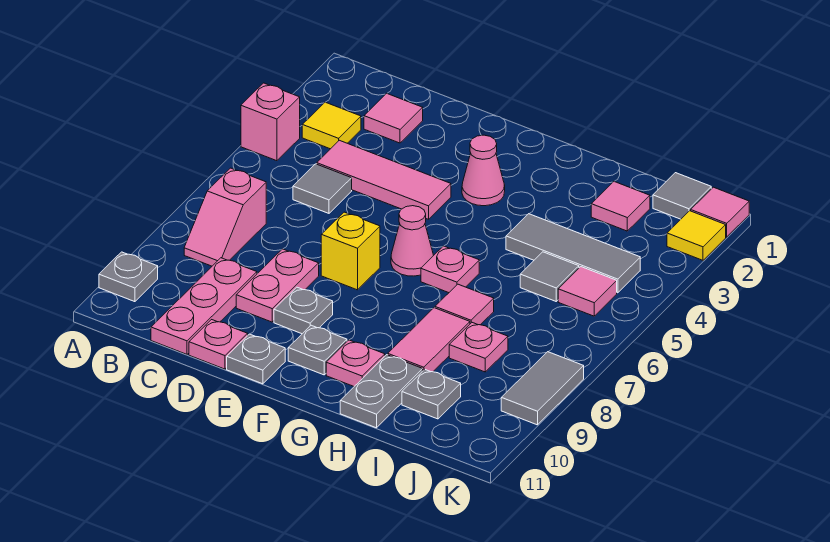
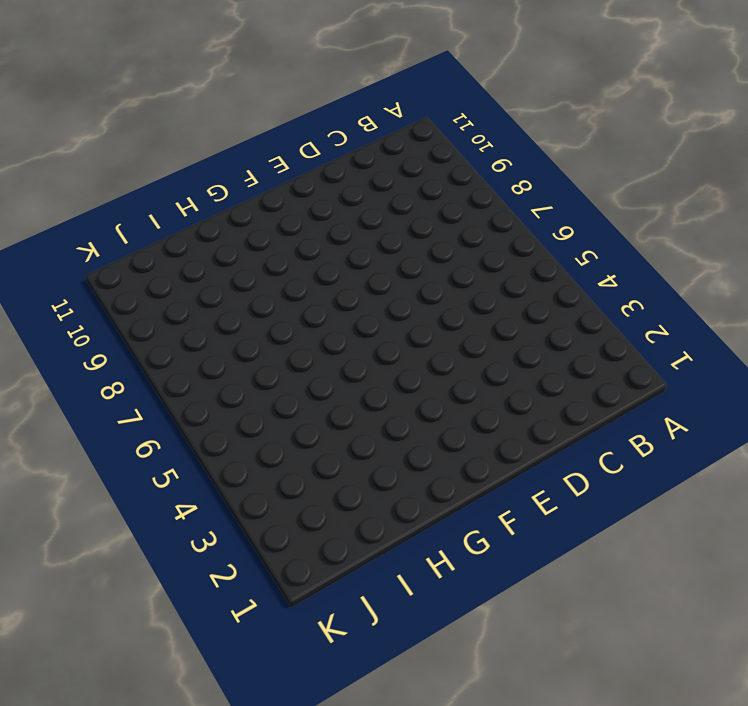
none -> pink 1x1 brick [241,83,300,161]
none -> grey 1x1 plate [99,252,158,302]
none -> yellow 1x1 tile [302,102,361,149]
none -> pink 1x2 slope [184,168,266,266]

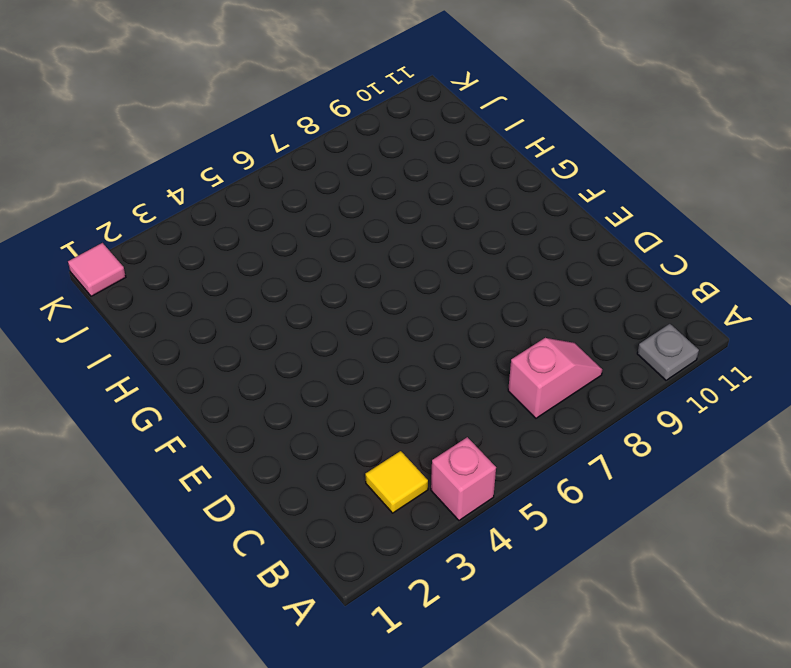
none -> pink 1x1 tile [364,93,423,143]
none -> pink 1x3 tile [317,140,451,219]
none -> grey 1x1 tile [293,164,352,213]
none -> pink 1x3 plate [151,258,257,354]

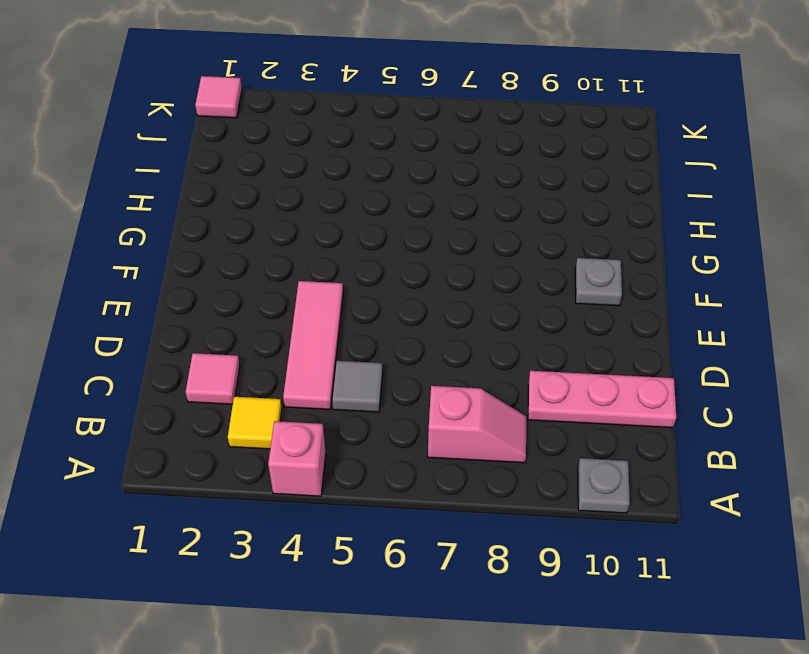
none -> pink 1x2 plate [236,249,319,322]
none -> pink 1x1 plate [189,320,248,369]
none -> yellow 1x1 brick [321,212,380,290]
none -> grey 1x1 plate [274,287,333,334]

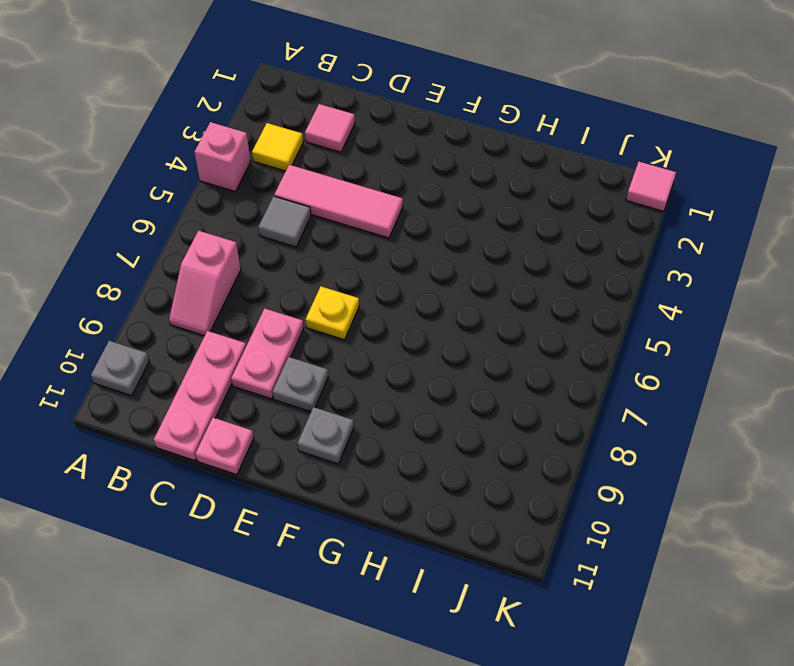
yellow 1x1 plate [305,287,359,340] -> yellow 1x1 brick [321,212,380,290]
none -> grey 1x1 plate [227,334,285,384]
none -> pink 1x1 cone [462,135,505,206]
none -> pink 1x1 cone [391,206,434,276]
none -> pink 1x1 plate [421,246,479,293]

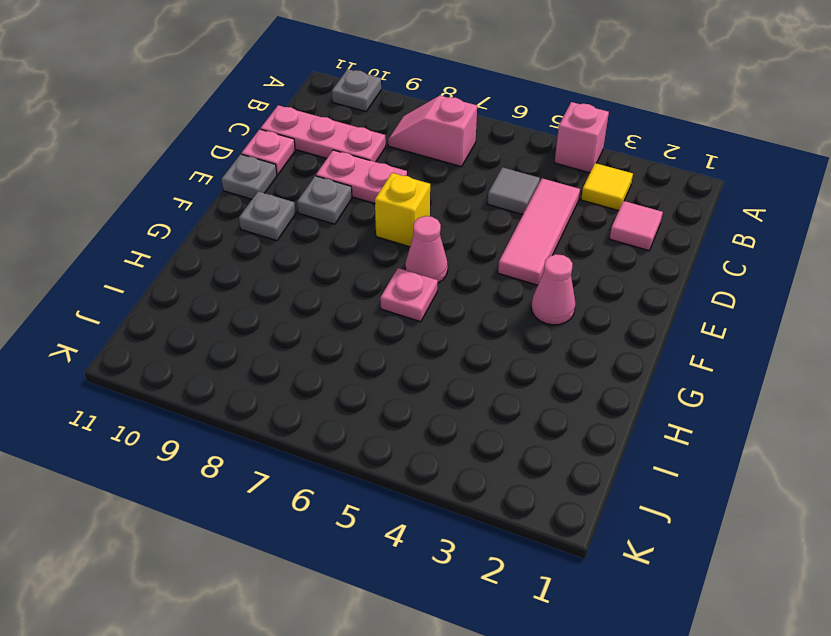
none -> pink 1x1 plate [326,340,385,386]
none -> grey 1x3 tile [506,214,640,293]
none -> pink 1x1 tile [435,284,494,325]
none -> pink 1x2 tile [387,308,470,372]

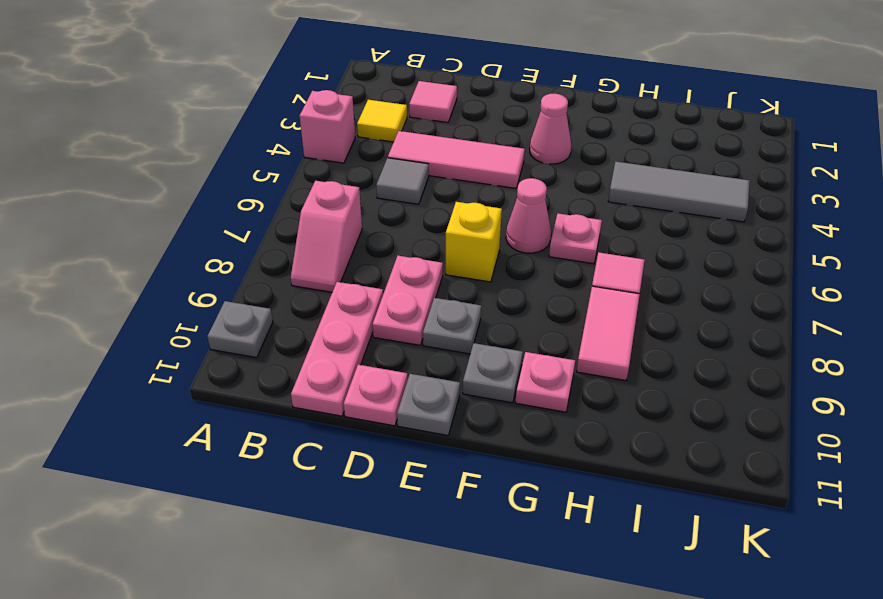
none -> grey 1x2 plate [340,355,423,428]
none -> pink 1x1 tile [591,181,650,231]
none -> grey 1x1 tile [520,252,579,301]
none -> pink 1x1 plate [449,323,508,372]

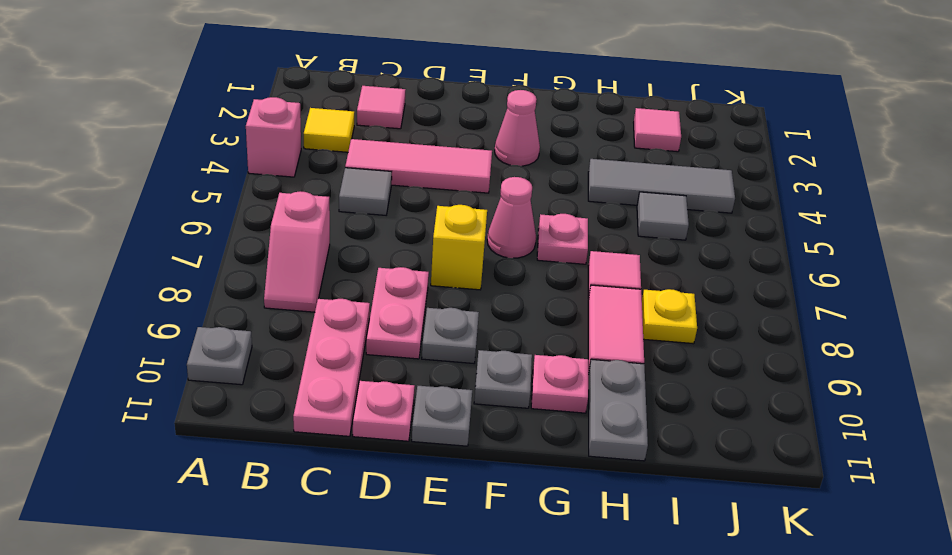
yellow 1x1 plate [642,289,697,344] -> pink 1x1 plate [449,323,508,372]
none -> grey 1x1 plate [402,369,461,419]
none -> grey 1x1 tile [653,173,711,219]
none -> pink 1x1 tile [558,267,617,316]
none -> pink 1x1 tile [691,187,749,237]

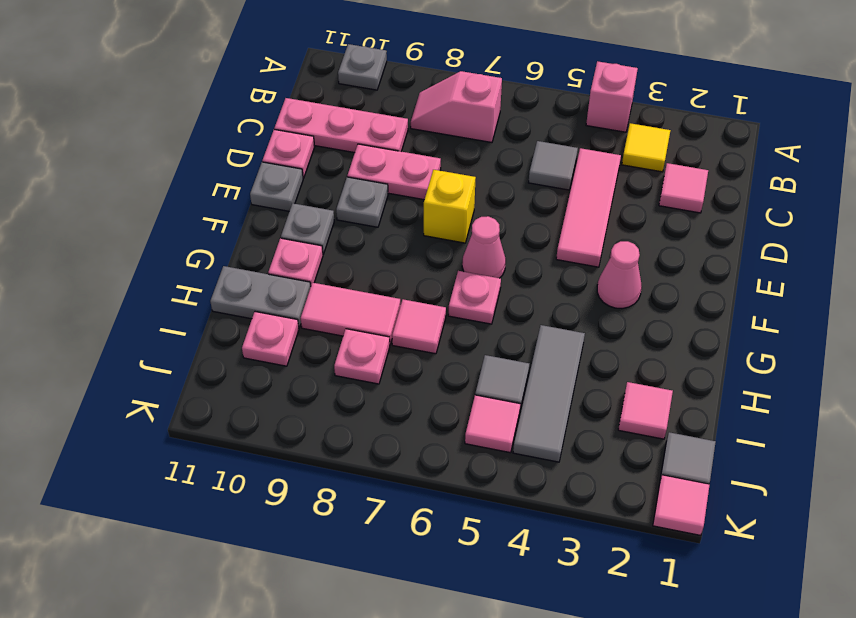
pink 1x1 plate [242,312,299,366] -> grey 1x1 plate [402,369,461,419]
none -> yellow 1x1 tile [667,211,726,260]
none -> grey 1x2 tile [501,352,584,425]

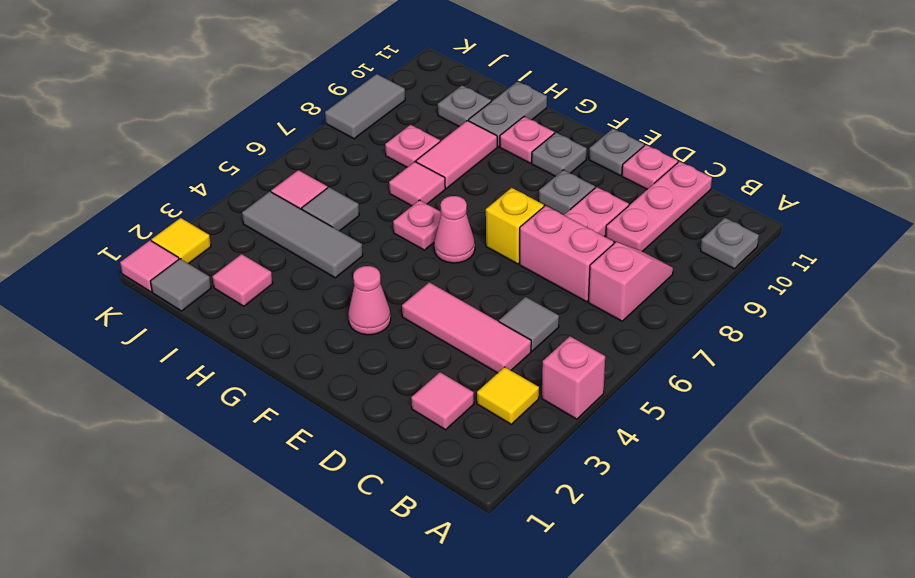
pink 1x2 brick [520,206,614,302] -> none

